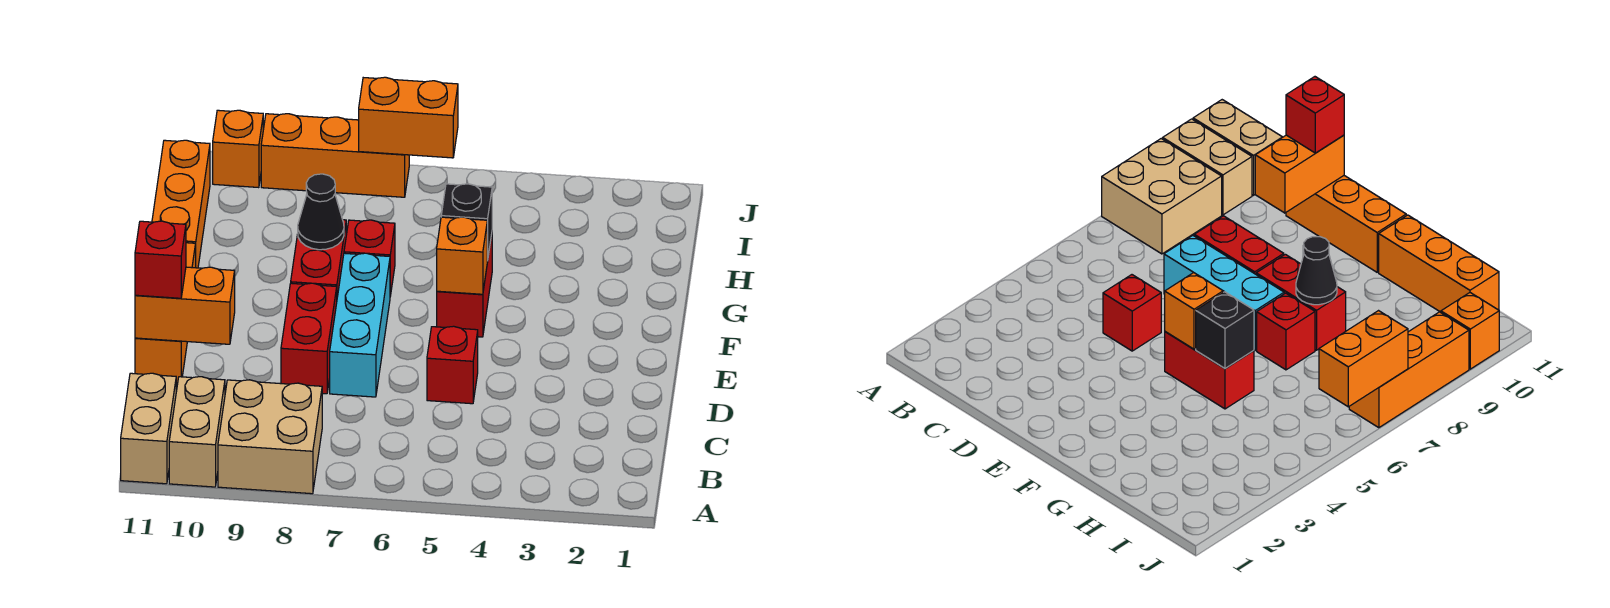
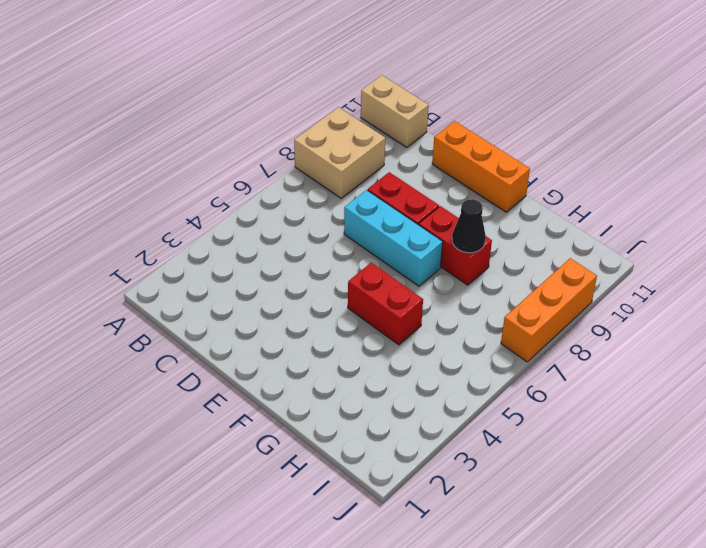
none -> tan 1x2 brick [169,377,225,487]
none -> red 1x1 brick [427,326,478,404]
none -> red 1x1 brick [344,220,395,296]

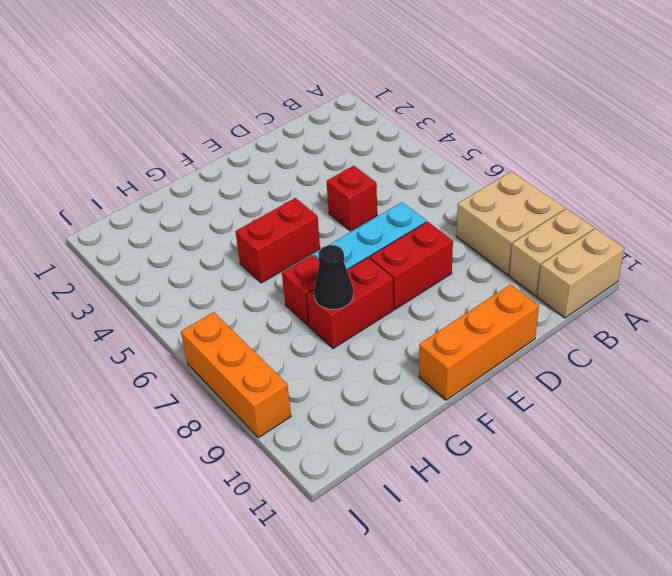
none -> orange 1x3 brick [152,140,210,268]
none -> orange 1x1 brick [213,110,263,188]
none -> orange 1x2 brick [135,267,235,344]

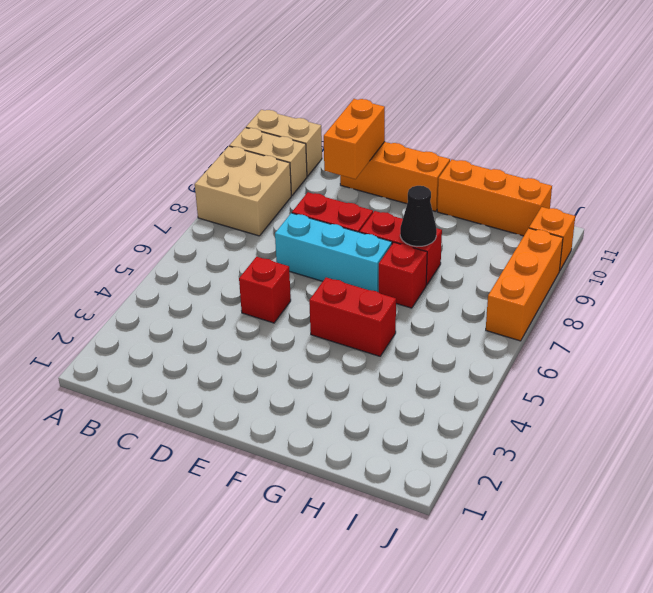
none -> orange 1x1 brick [437,217,487,294]
none -> black 1x1 brick [441,184,492,261]
none -> orange 1x2 brick [359,77,458,158]

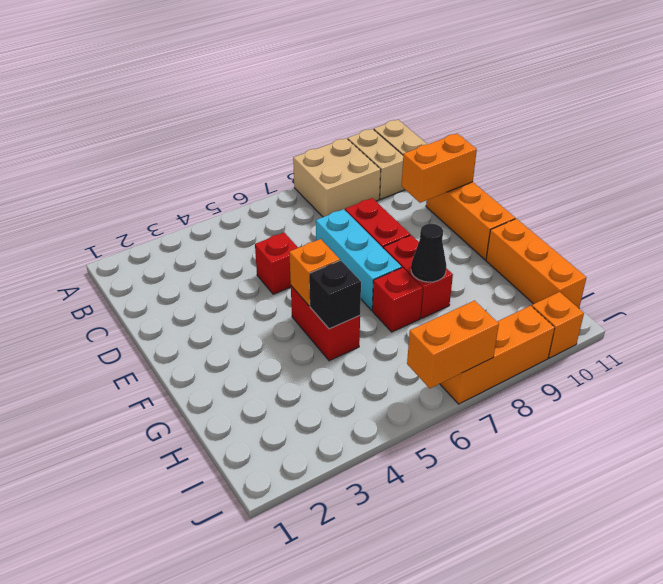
none -> red 1x1 brick [135,221,186,298]

